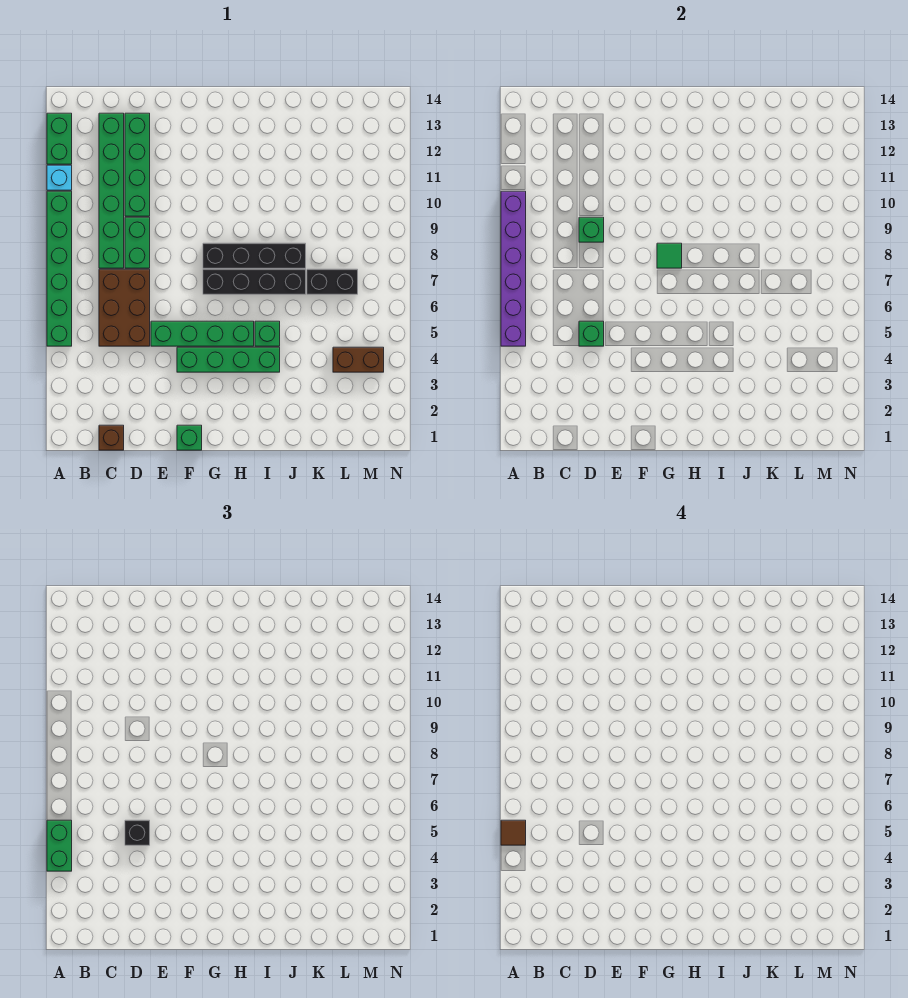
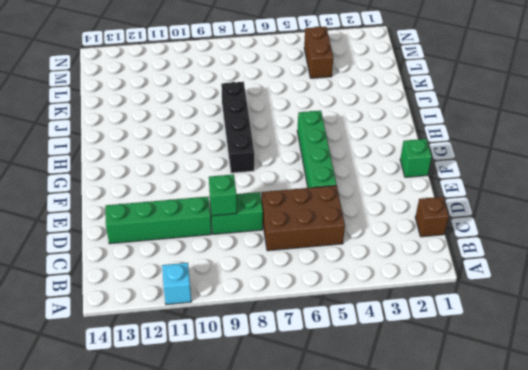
none -> green 1x6 brick [47,191,72,346]
none -> green 1x2 brick [47,113,72,164]
none -> green 1x6 brick [99,113,124,268]

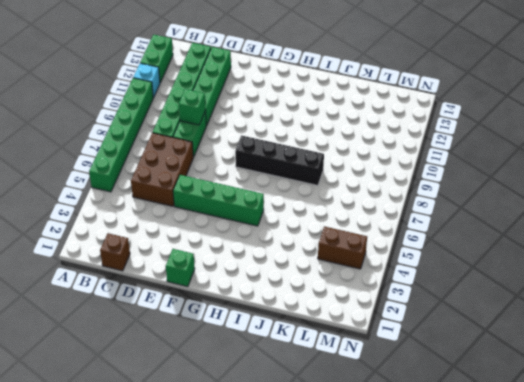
none -> green 1x4 brick [177,347,280,372]
none -> black 1x4 brick [203,269,306,294]
none -> green 1x1 brick [255,321,280,346]

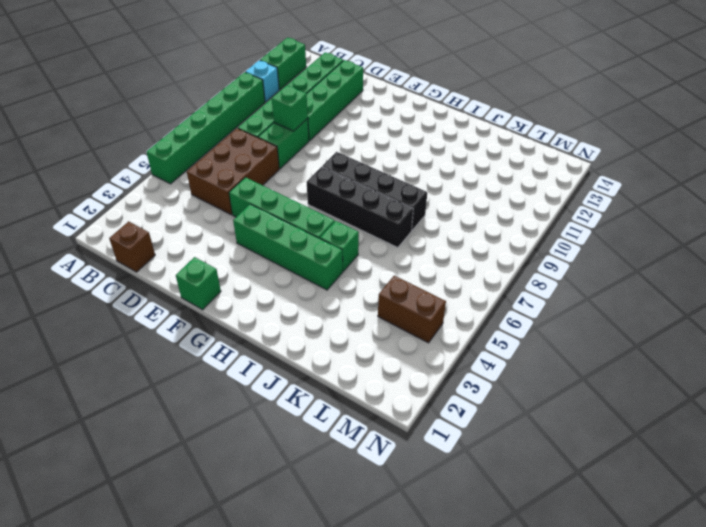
none -> black 1x2 brick [307,269,358,294]
none -> purple 1x6 brick [501,191,526,346]
none -> green 1x1 brick [579,321,604,346]

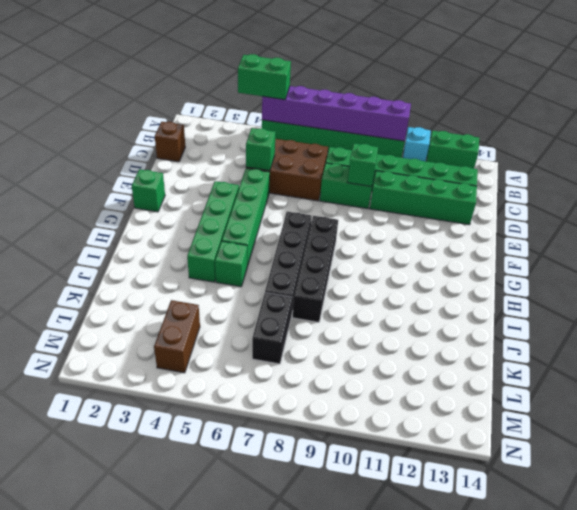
none -> green 1x1 tile [657,243,682,268]
none -> black 1x1 brick [125,820,150,845]
none -> brown 1x1 tile [501,820,526,845]

